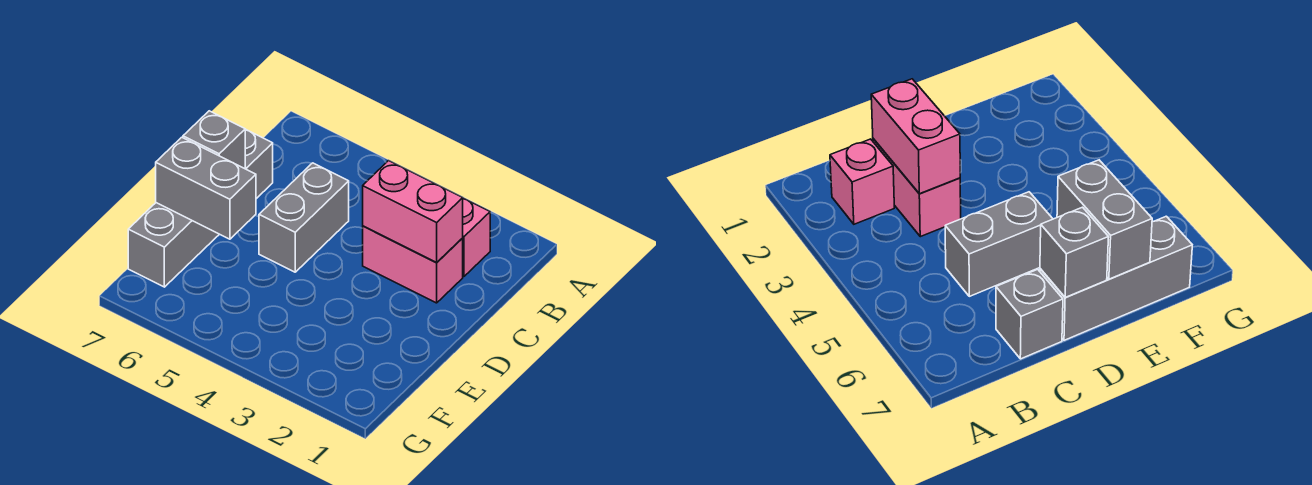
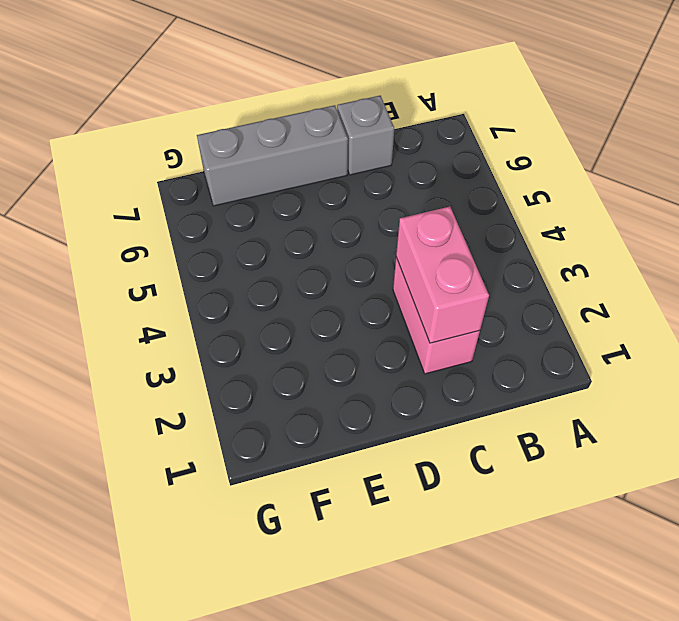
none -> pink 1x1 brick [463,198,490,276]
none -> grey 1x2 brick [259,163,349,272]

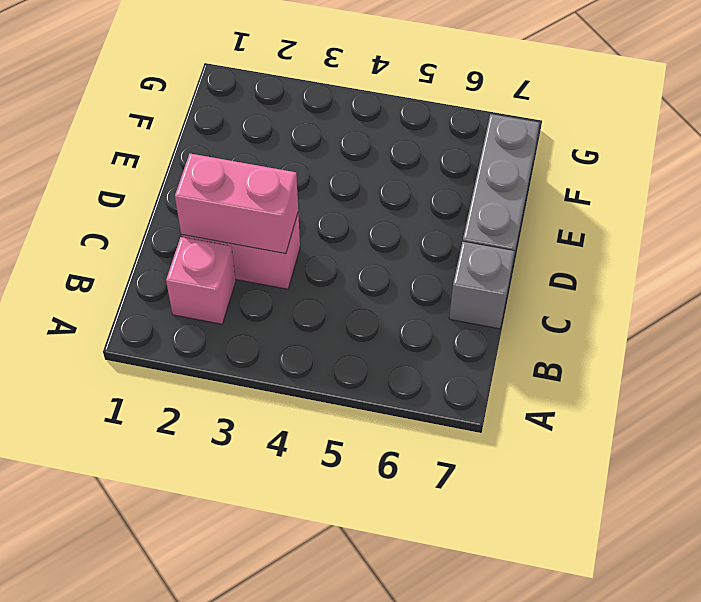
none -> grey 1x2 brick [259,163,349,272]
none -> grey 1x1 brick [183,111,245,169]

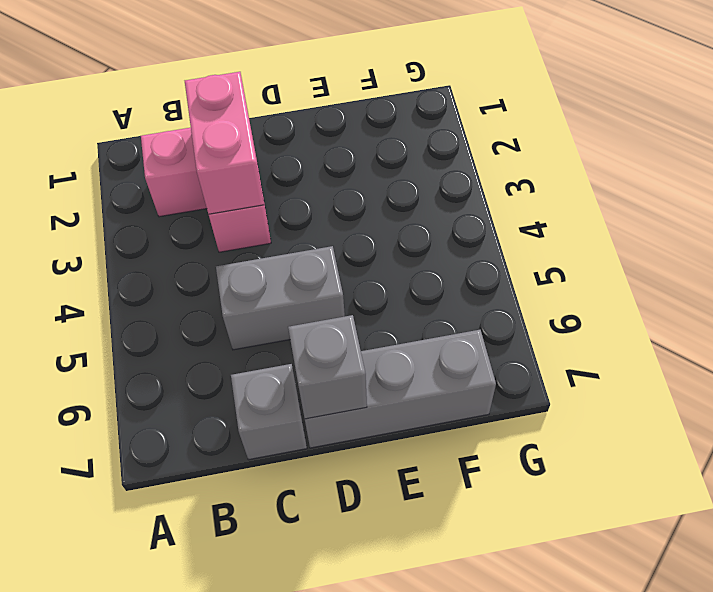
none -> grey 1x2 brick [156,137,256,239]

